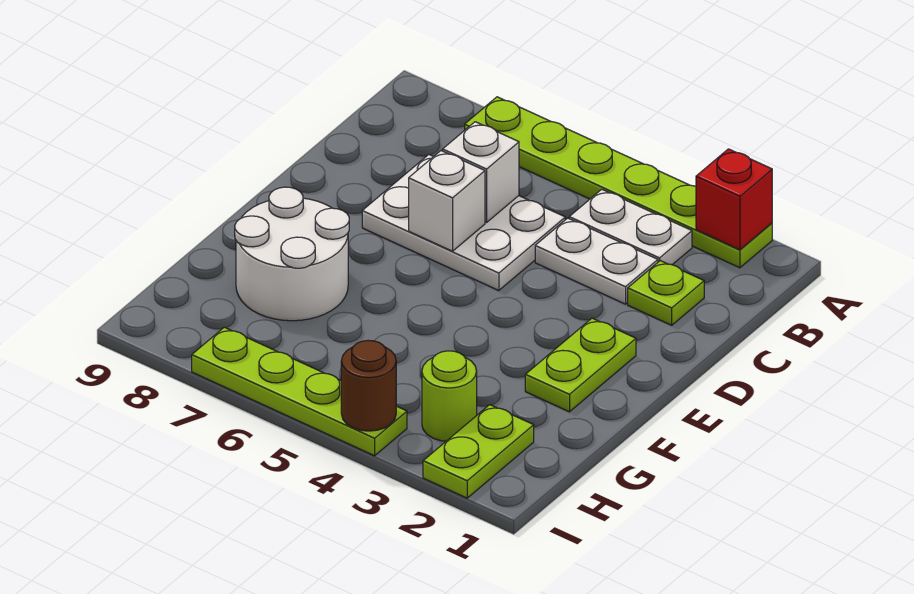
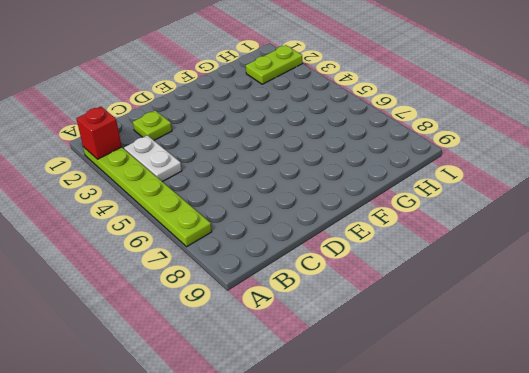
none -> white 1x2 plate [535,218,658,304]
none -> white 2x3 plate [362,155,566,291]
none -> lime 1x2 plate [525,318,636,412]

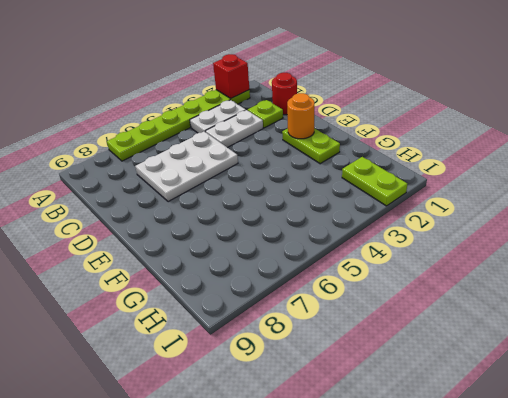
red 1x1 round brick [272,73,297,115] -> none
orange 1x1 round brick [287,93,314,139] -> none
none -> white 2x2 round brick [235,187,349,321]
none -> lime 1x1 round brick [422,351,477,441]
none -> lime 1x4 plate [192,327,407,456]

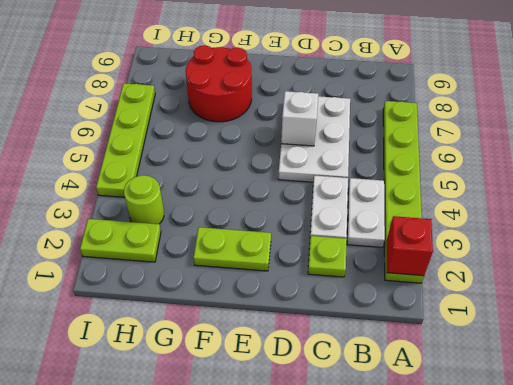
red 2x2 round brick [186,45,252,122] -> white 2x2 round brick [235,187,349,321]
none -> white 1x1 brick [443,122,519,222]
none -> brown 1x1 round brick [341,340,396,431]

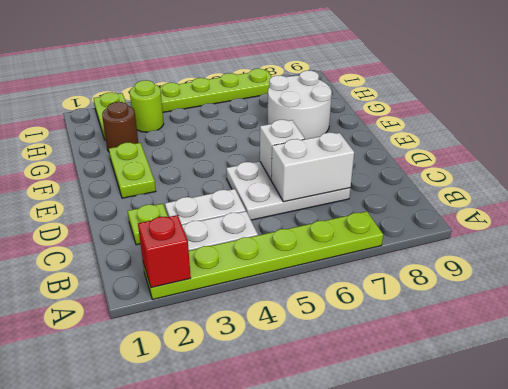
white 1x2 brick [271,133,354,202] -> white 1x1 brick [443,122,519,222]
brown 1x1 round brick [102,102,138,151] -> brown 1x1 round brick moved to [341,340,396,431]

